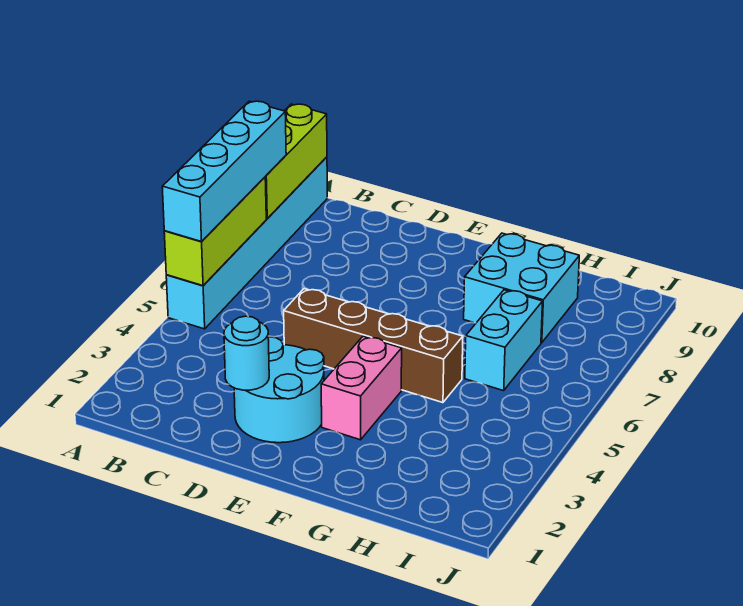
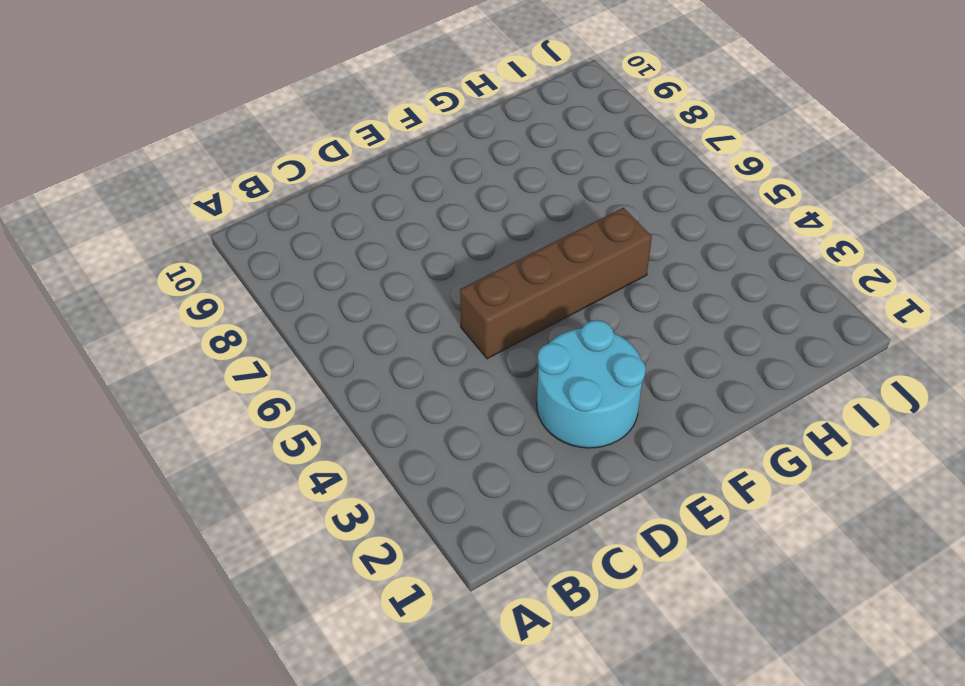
none -> cyan 1x6 brick [166,157,327,329]
none -> pink 1x2 brick [321,336,402,440]

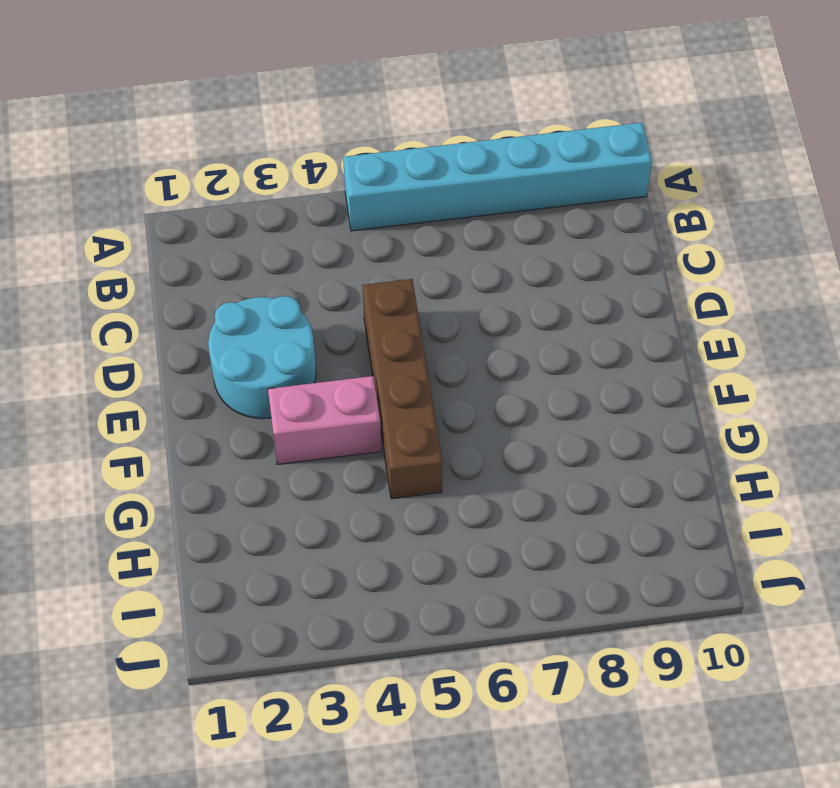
none -> cyan 2x2 brick [464,233,579,343]
none -> cyan 1x2 brick [465,290,543,391]

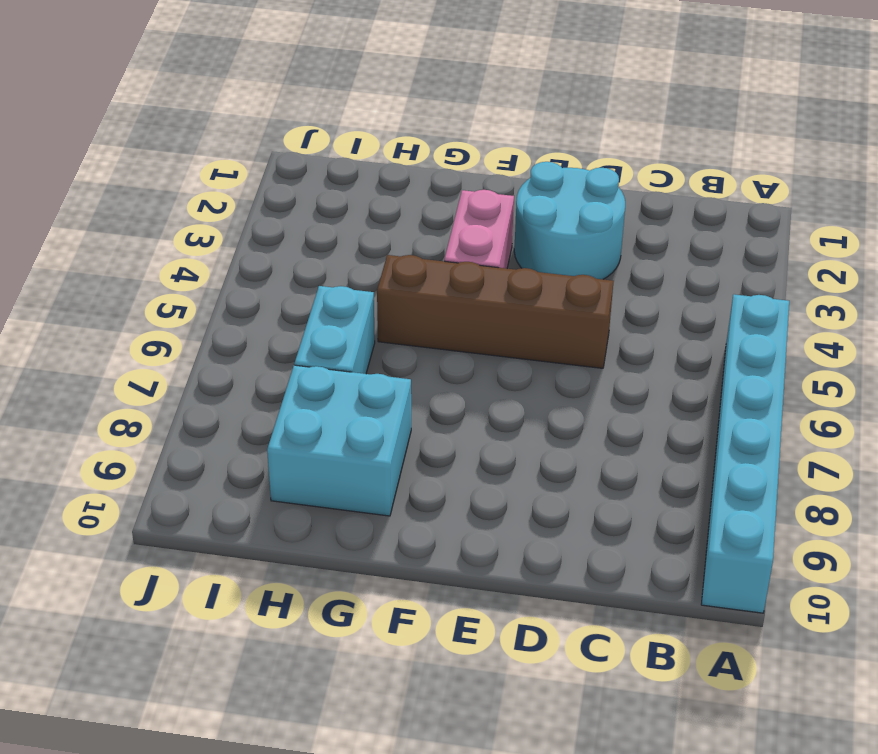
none -> lime 1x3 brick [164,177,266,286]
none -> lime 1x3 brick [265,104,327,219]

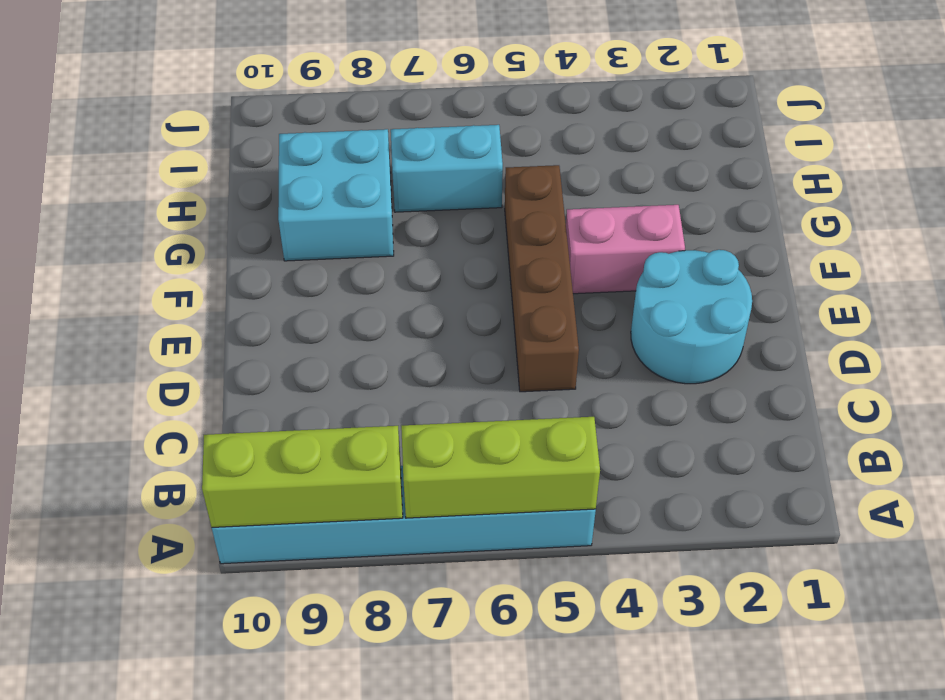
none -> cyan 1x1 round brick [224,316,269,390]
none -> cyan 1x4 brick [162,101,286,242]

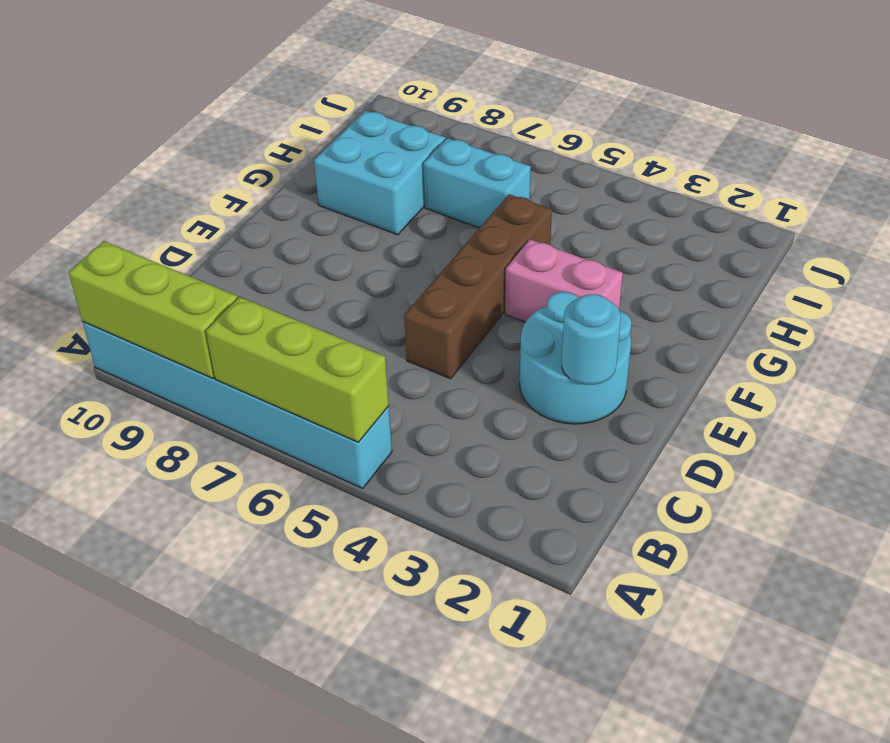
none -> cyan 1x4 brick [162,101,286,242]

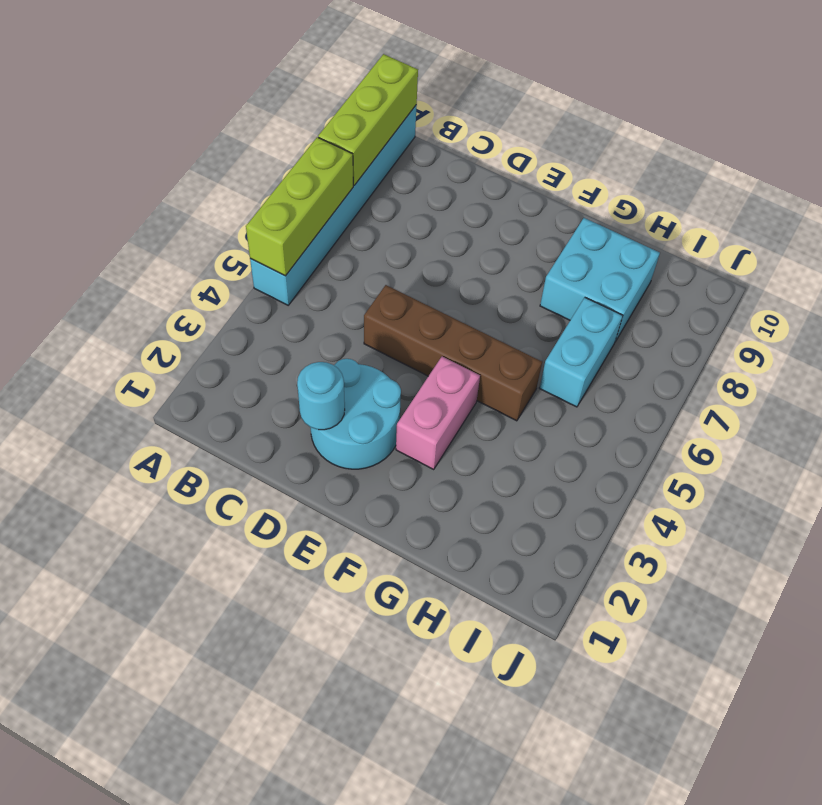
none -> cyan 1x4 brick [162,101,286,242]

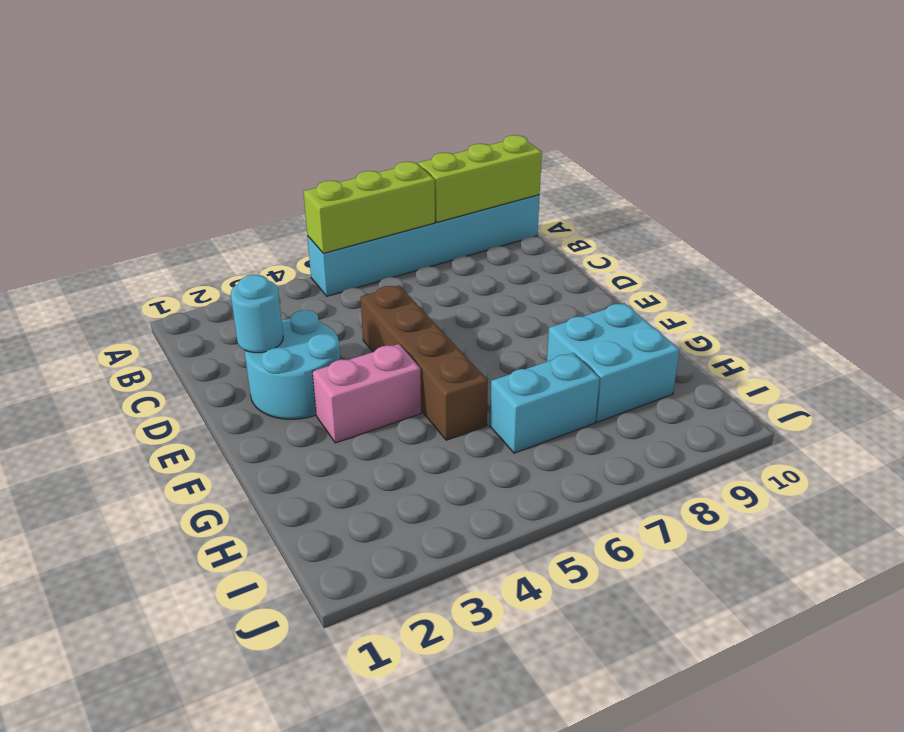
none -> cyan 1x4 brick [162,101,286,242]

